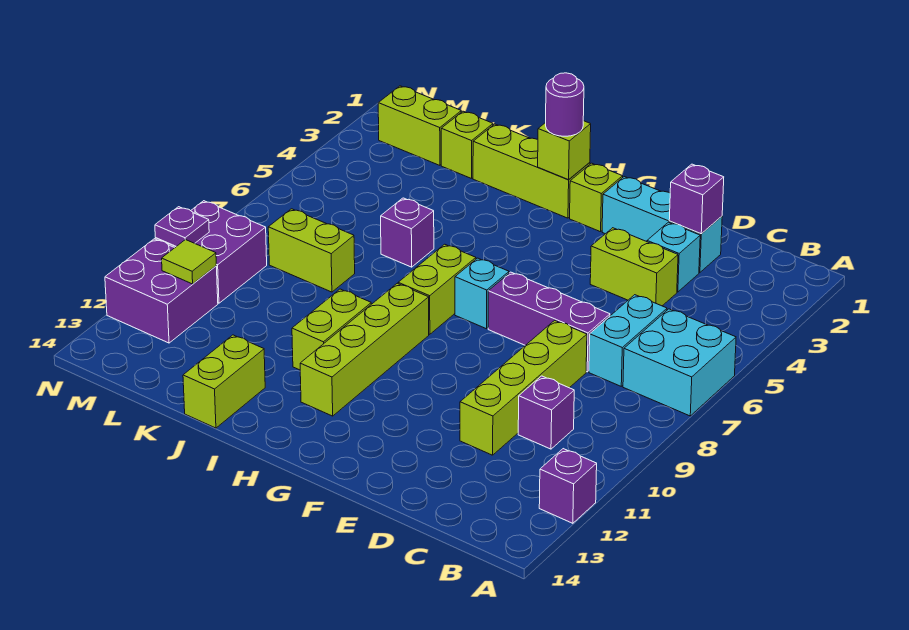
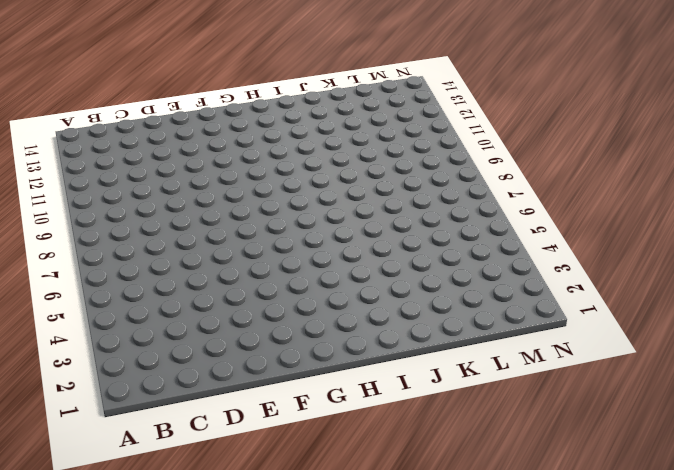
none -> cyan 2x2 brick [623,309,736,416]
none -> purple 1x1 brick [539,449,597,523]
none -> cyan 1x2 brick [589,295,667,386]

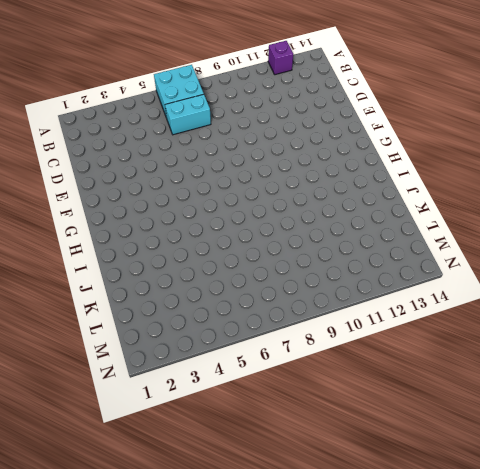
none -> purple 1x1 brick [518,376,574,449]
none -> cyan 1x3 brick [602,177,722,273]
none -> cyan 1x1 brick [647,222,700,292]

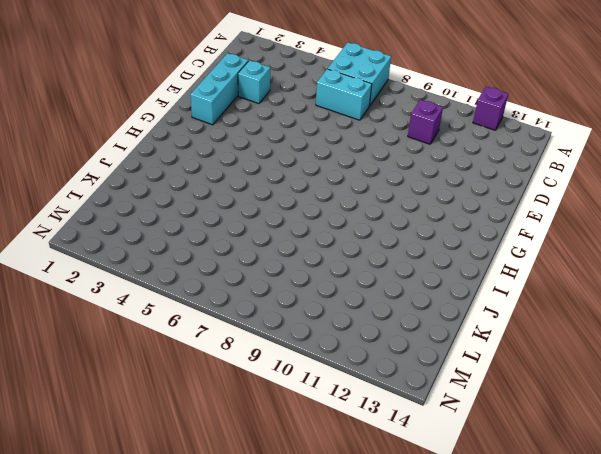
none -> lime 1x2 brick [590,228,678,306]
none -> purple 1x3 brick [488,272,610,372]
none -> lime 1x4 brick [460,320,587,455]

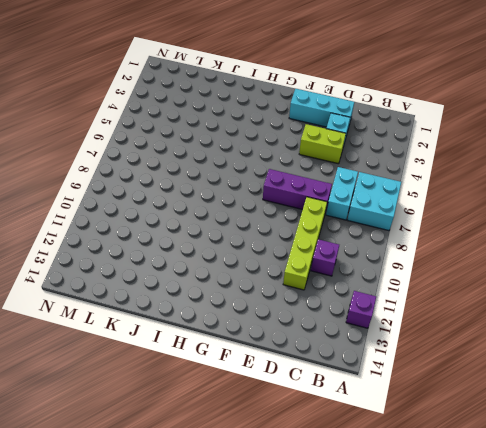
none -> lime 1x1 brick [570,163,623,232]
none -> cyan 1x1 brick [455,258,509,329]
none -> lime 1x3 brick [473,124,590,218]

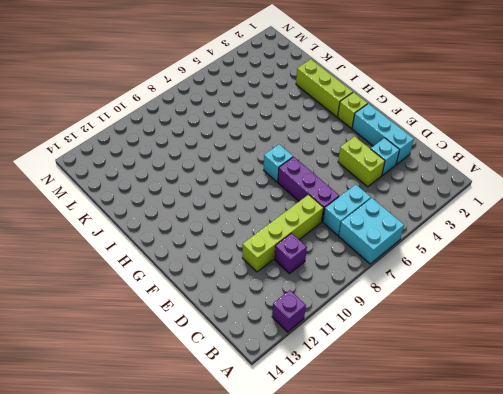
none -> lime 1x2 brick [398,244,476,334]
none -> lime 1x4 brick [300,283,429,416]
none -> lime 1x2 brick [292,289,371,370]

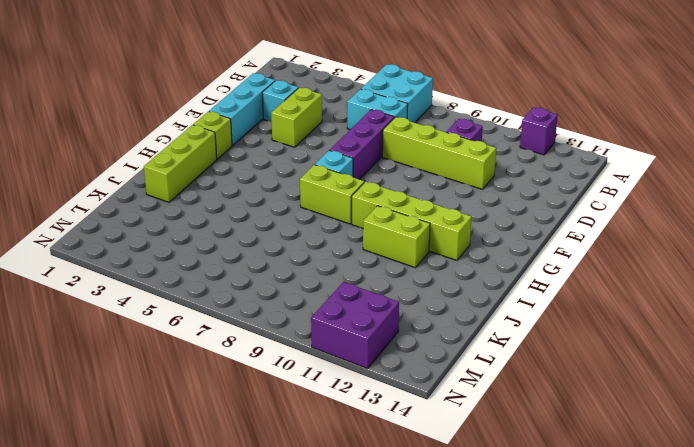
none -> purple 1x1 brick [381,198,434,267]
none -> lime 1x2 brick [183,335,265,428]
none -> lime 1x1 brick [441,111,493,179]

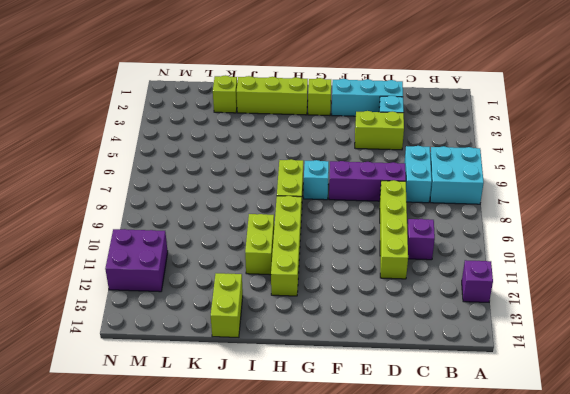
none -> purple 1x1 brick [381,198,434,267]
none -> lime 1x2 brick [268,209,355,292]
none -> lime 1x2 brick [378,86,461,165]

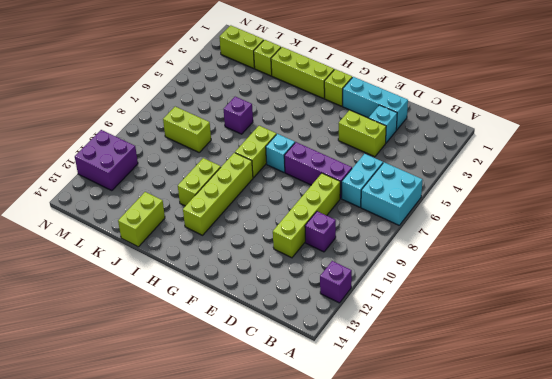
none -> purple 2x2 brick [155,201,267,303]
none -> purple 1x1 brick [669,164,724,234]
none -> lime 1x1 brick [538,121,591,180]

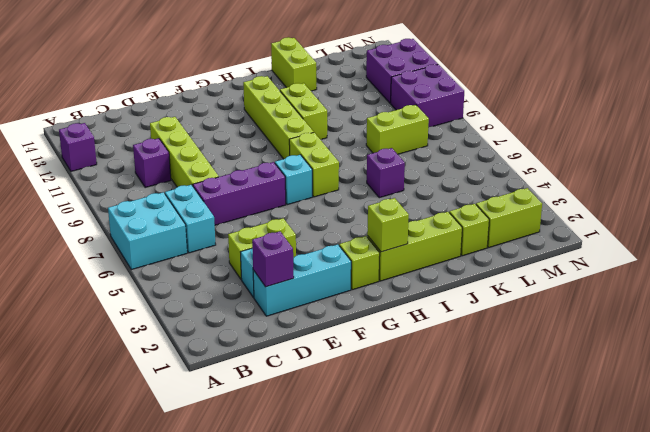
none -> lime 1x1 tile [162,240,216,284]
none -> purple 1x1 plate [155,207,209,246]
none -> purple 1x1 round brick [546,73,584,136]

